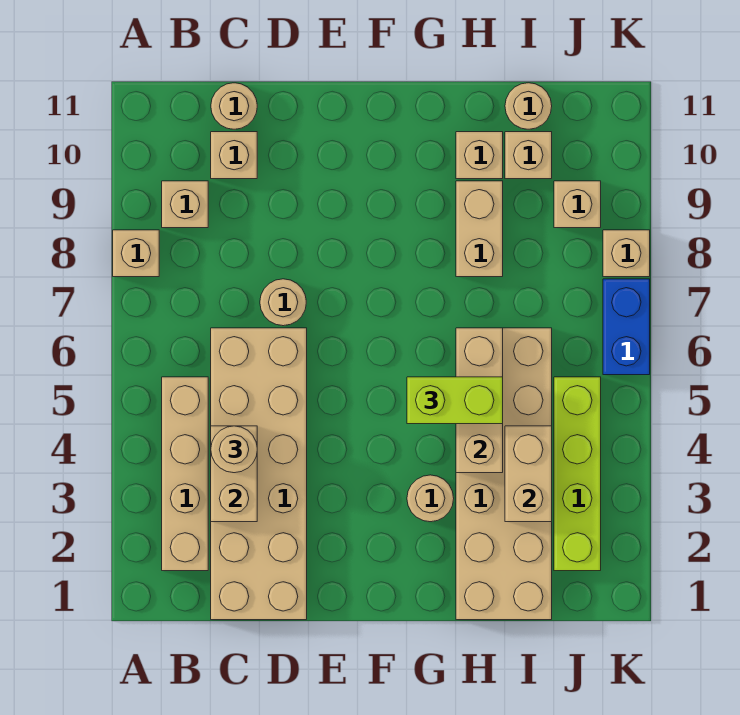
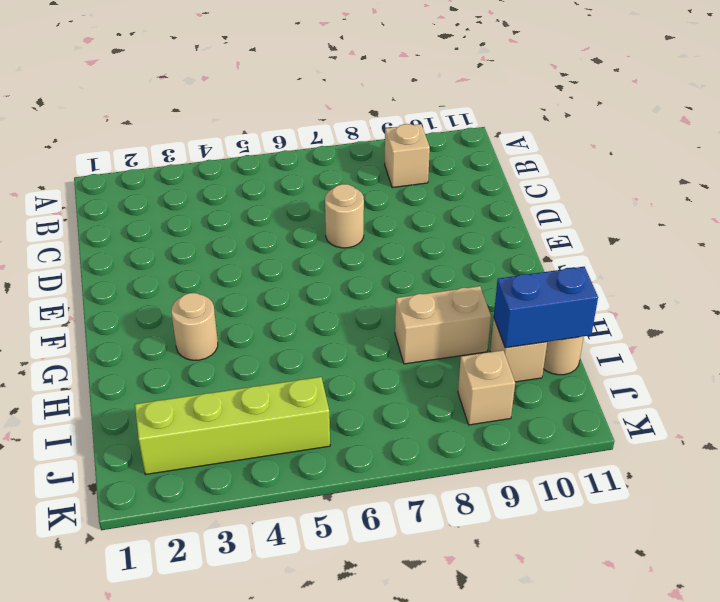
blue 1x2 brick [494,267,598,348] -> blue 1x2 brick moved to [603,279,650,375]
none -> tan 1x1 brick [113,230,159,277]
none -> tan 1x4 brick [162,377,208,571]
none -> tan 2x6 brick [211,328,307,620]

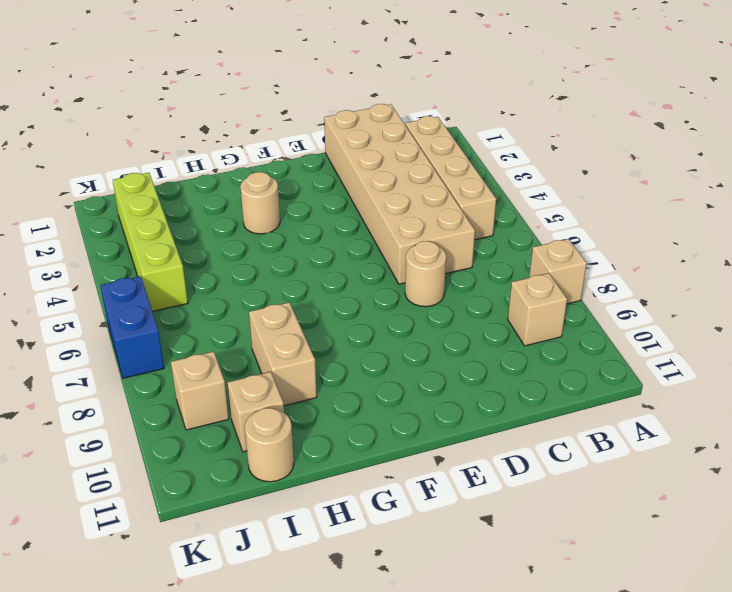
none -> tan 1x1 brick [211,132,257,179]
none -> tan 1x1 round brick [211,83,257,129]
none -> tan 2x6 brick [456,328,552,620]

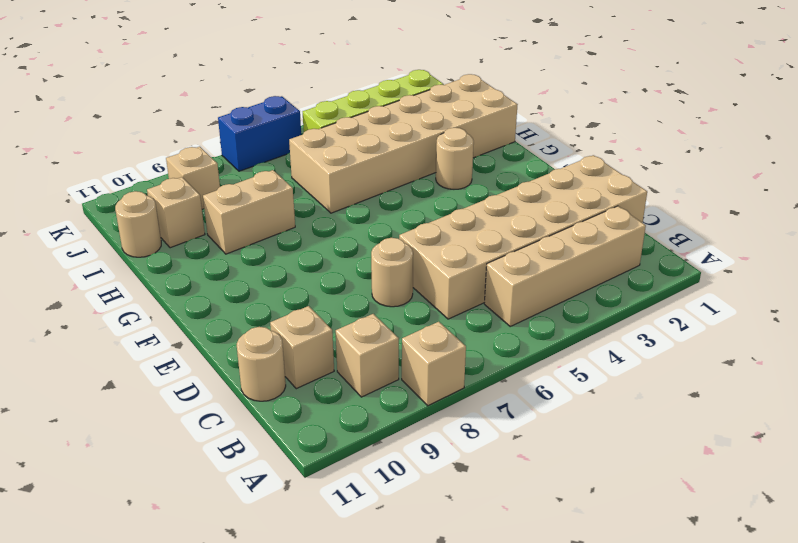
none -> tan 1x1 brick [456,132,503,179]
none -> tan 1x1 brick [603,230,650,277]
none -> tan 1x2 brick [211,426,257,522]

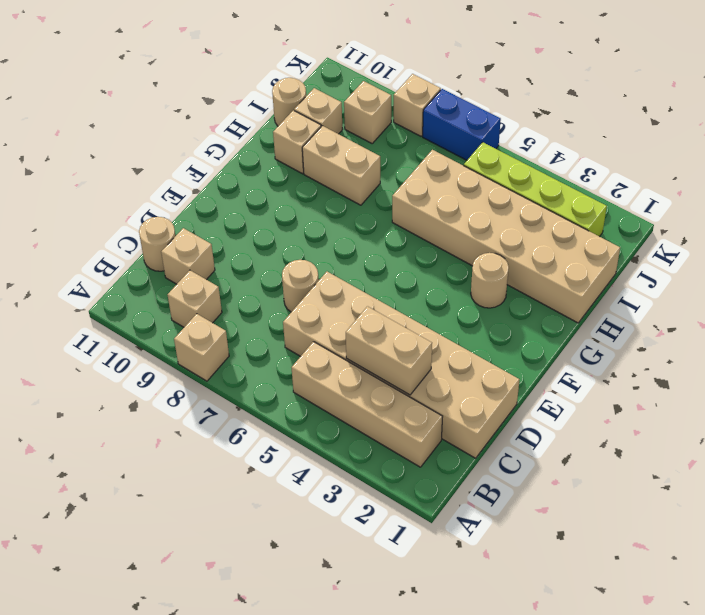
none -> tan 1x3 brick [456,328,503,473]
none -> tan 1x2 brick [505,426,552,522]
none -> tan 1x1 round brick [211,426,257,473]

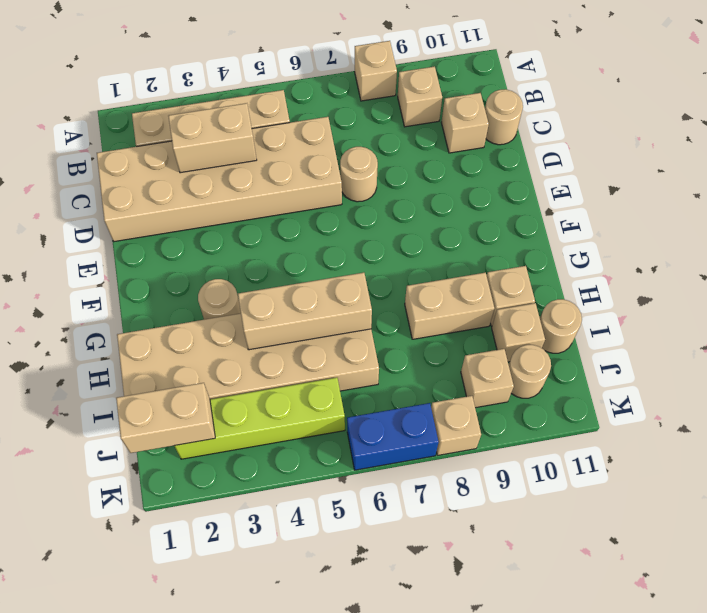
tan 1x2 brick [116,383,215,453] -> tan 1x2 brick moved to [505,426,552,522]
tan 1x1 round brick [509,345,551,398] -> tan 1x1 round brick moved to [211,426,257,473]
none -> lime 1x2 brick [407,377,503,424]

